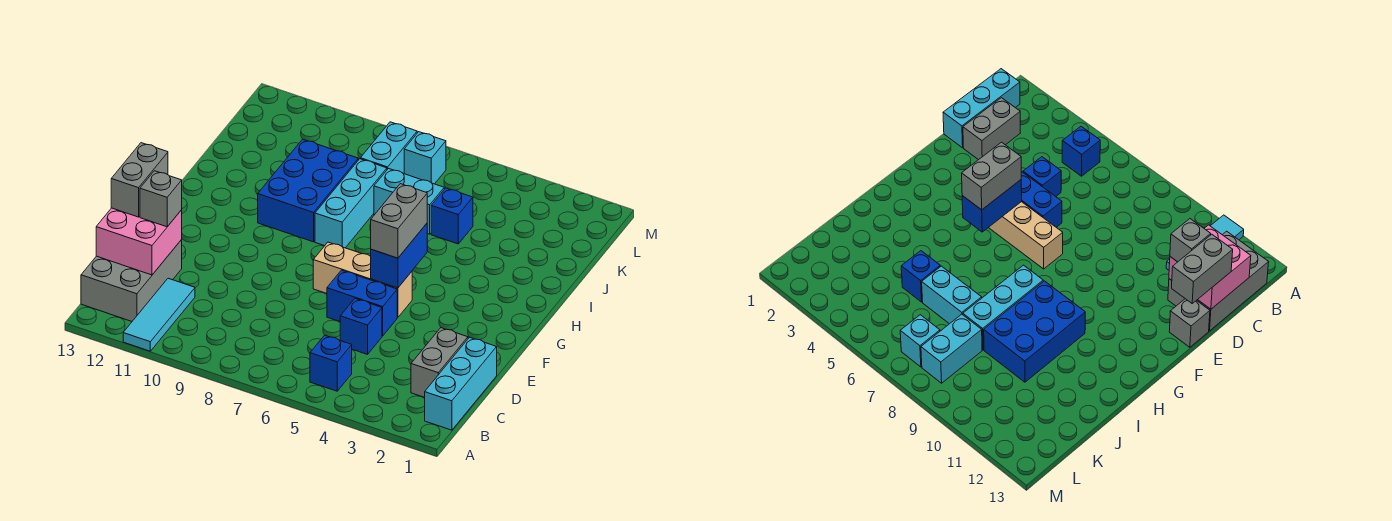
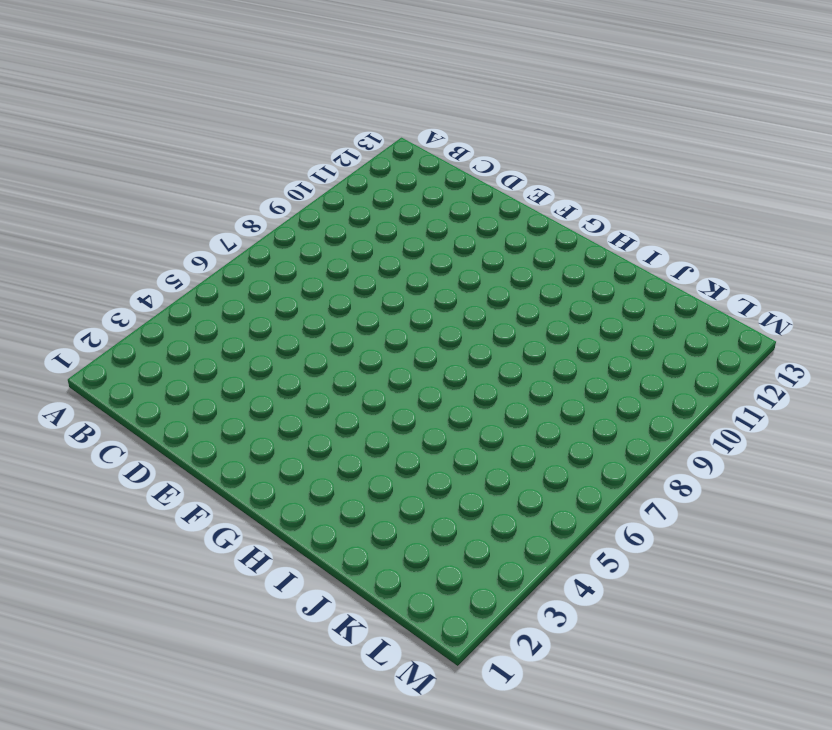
none -> cyan 1x3 tile [123,278,195,351]
none -> cyan 1x3 brick [425,337,497,430]
none -> blue 1x1 brick [310,335,352,391]

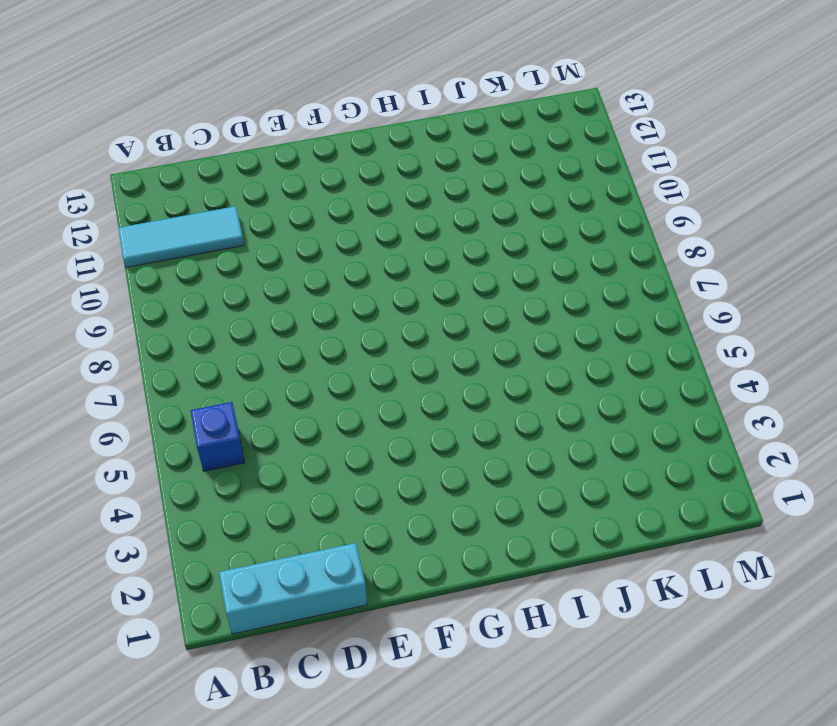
none -> grey 2x3 brick [81,240,182,321]
none -> grey 1x2 brick [411,328,468,397]
none -> blue 1x1 brick [340,299,382,354]

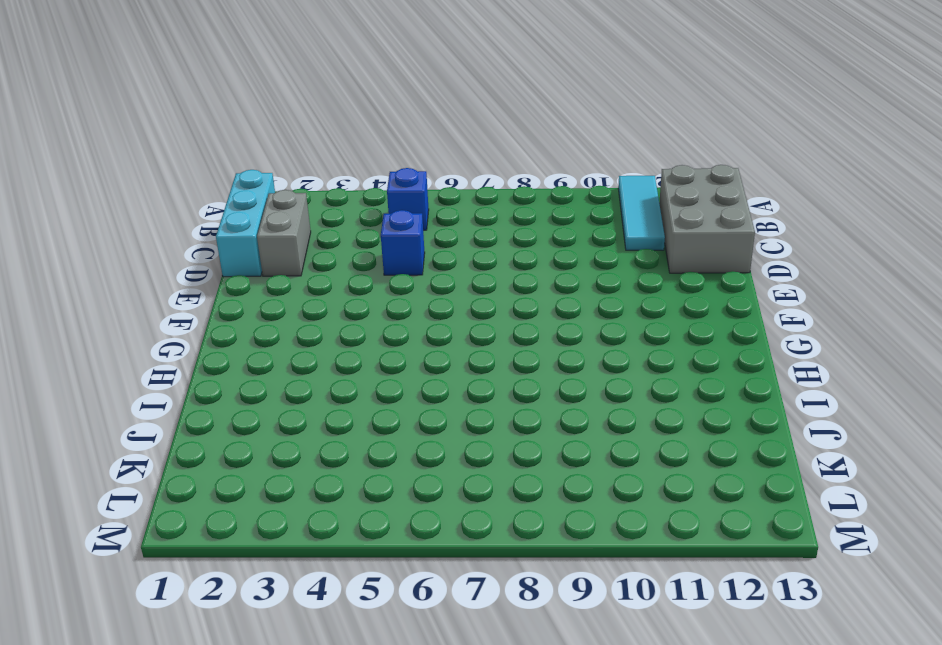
none -> blue 1x2 brick [327,270,397,336]
none -> grey 1x1 brick [1169,299,1210,347]
none -> tan 1x3 brick [313,242,412,318]

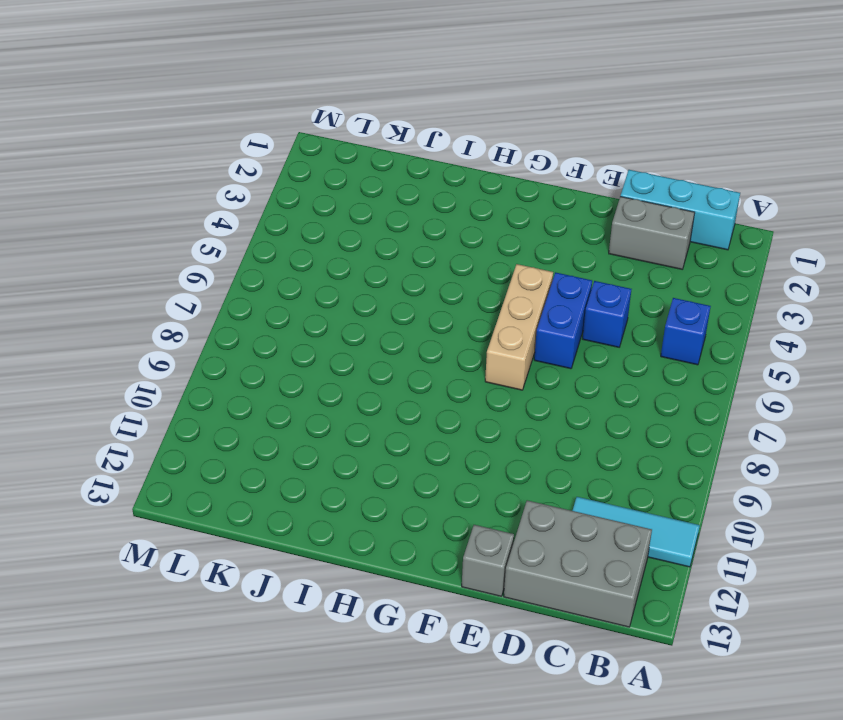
none -> cyan 1x3 brick [315,159,387,248]
none -> blue 2x3 brick [258,139,358,242]
none -> blue 1x1 brick [431,188,473,244]

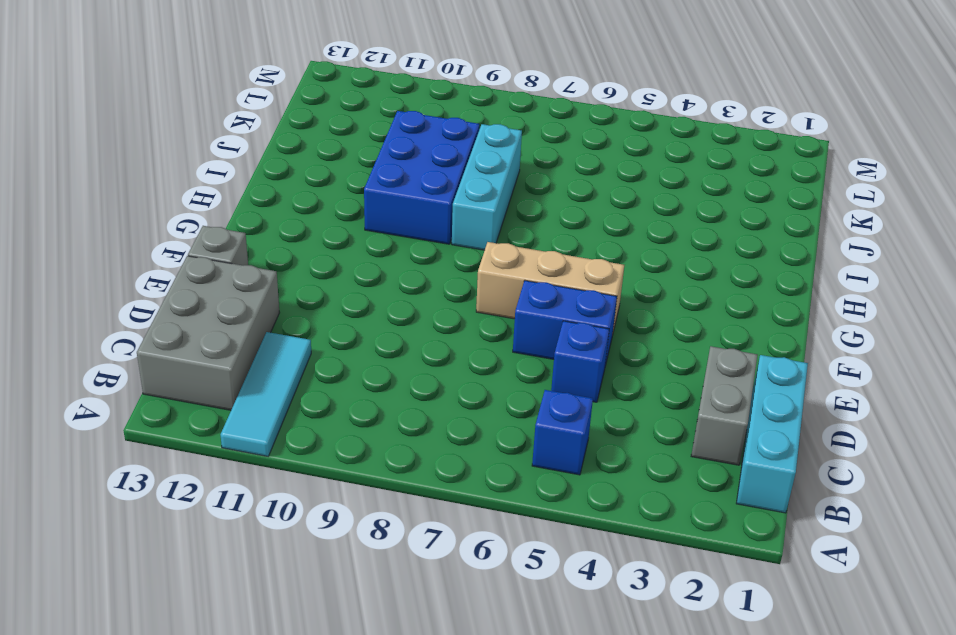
none -> blue 1x1 brick [431,188,473,244]
none -> cyan 1x2 brick [374,169,444,234]
none -> cyan 1x2 brick [360,122,417,174]

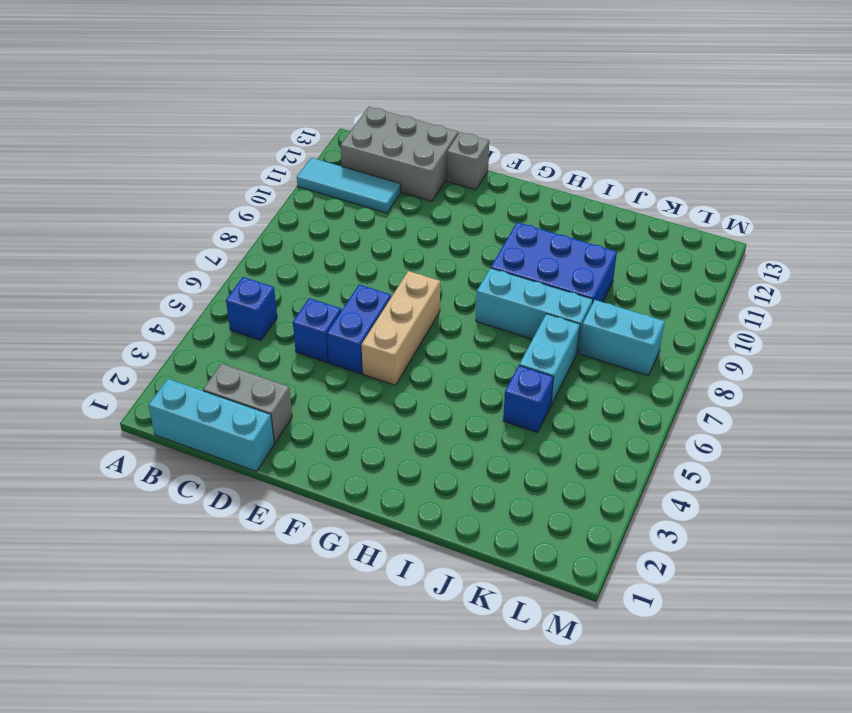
none -> cyan 1x1 brick [404,132,446,184]
none -> pink 2x2 brick [96,208,182,275]
none -> blue 1x2 brick [371,224,427,288]

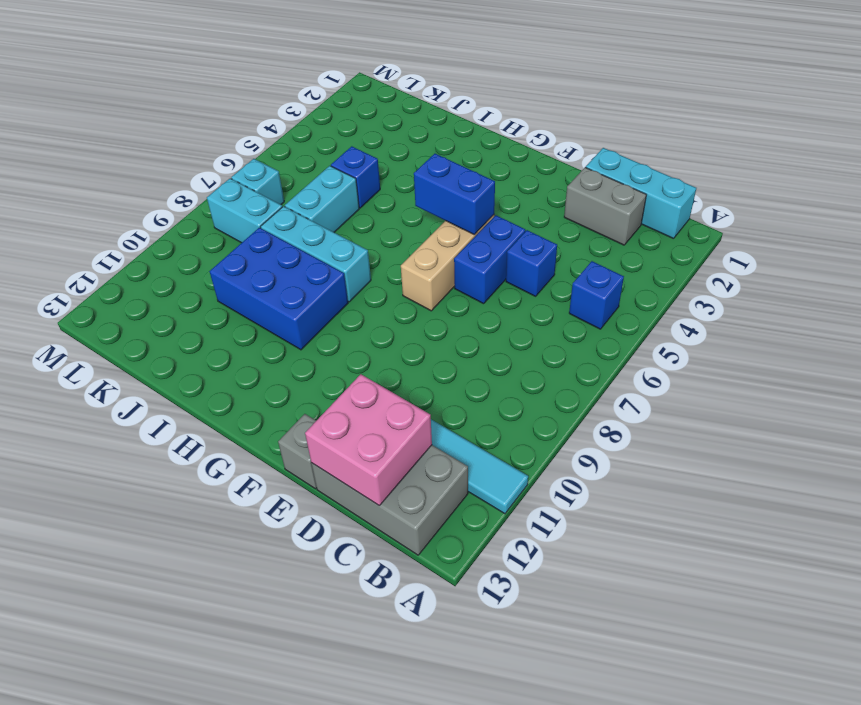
none -> grey 1x1 brick [140,171,182,227]
none -> grey 1x2 brick [111,143,168,217]
none -> grey 1x2 brick [371,184,427,258]

